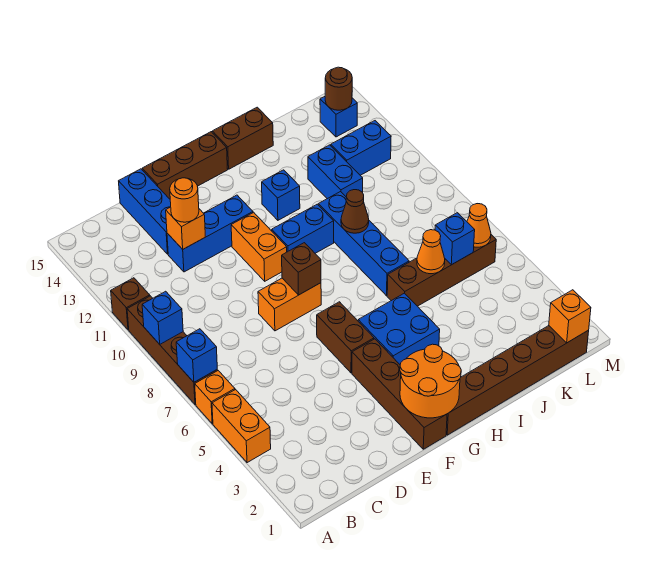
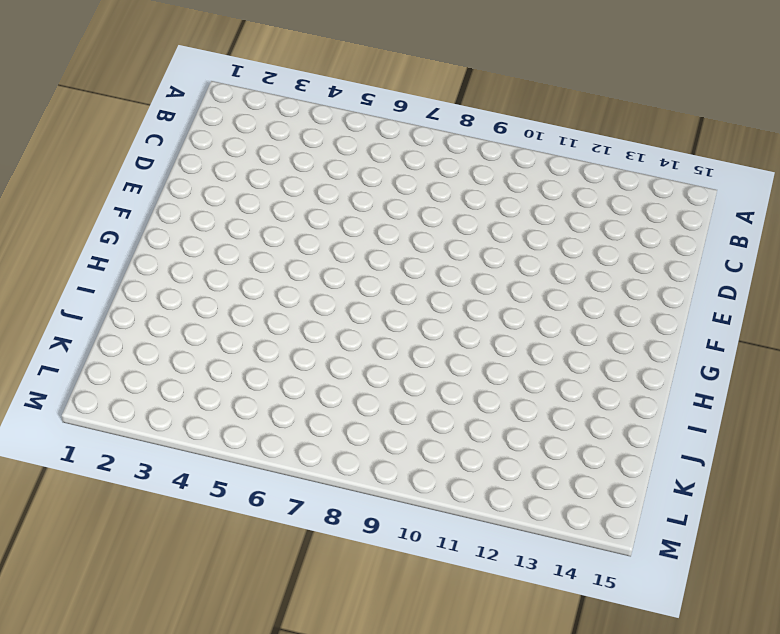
none -> orange 1x2 brick [212,390,271,463]
none -> orange 1x1 brick [195,371,235,424]
none -> brown 1x4 brick [127,296,218,405]
none -> brown 1x1 brick [111,278,150,330]

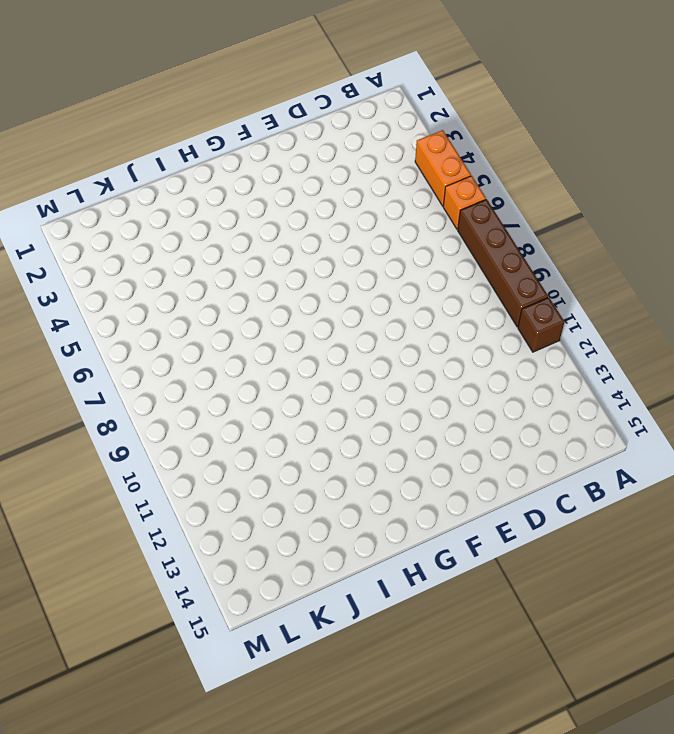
none -> blue 1x3 brick [167,195,253,272]
none -> blue 1x3 brick [119,169,171,254]
none -> orange 1x2 brick [258,278,321,331]
none -> brown 1x3 brick [142,132,228,199]

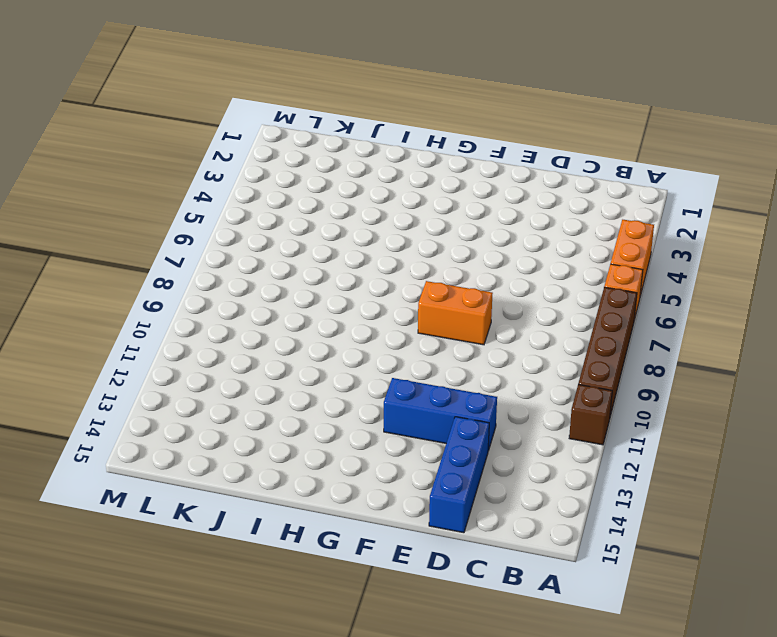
none -> brown 1x3 brick [142,132,228,199]
none -> brown 1x4 brick [352,339,447,449]
none -> brown 1x2 brick [317,302,374,373]
none -> orange 1x2 brick [231,212,287,281]

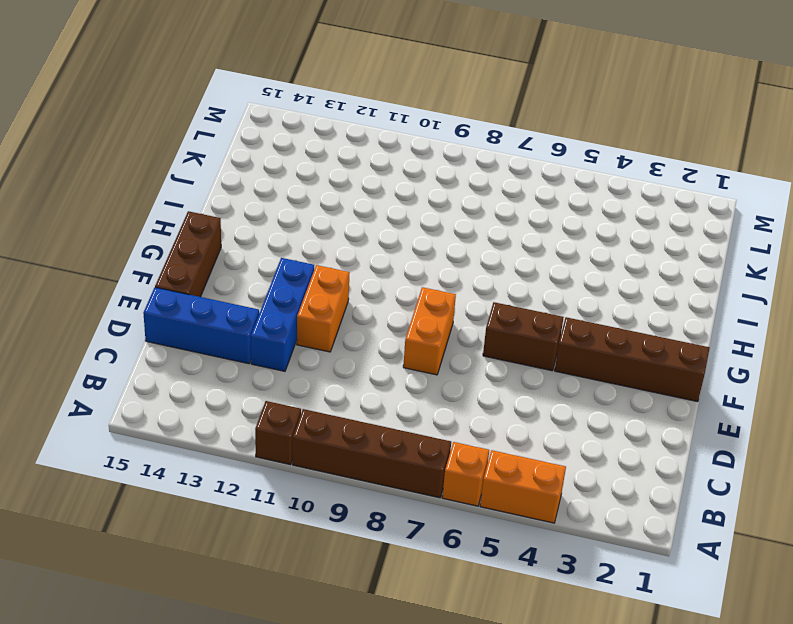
orange 1x2 brick [297,265,350,352] -> orange 1x2 brick turned to [231,212,287,281]
none -> brown 1x6 brick [446,326,589,435]
none -> blue 2x2 brick [358,293,440,364]
none -> blue 1x2 brick [272,204,334,253]
none -> blue 1x1 brick [262,170,300,220]

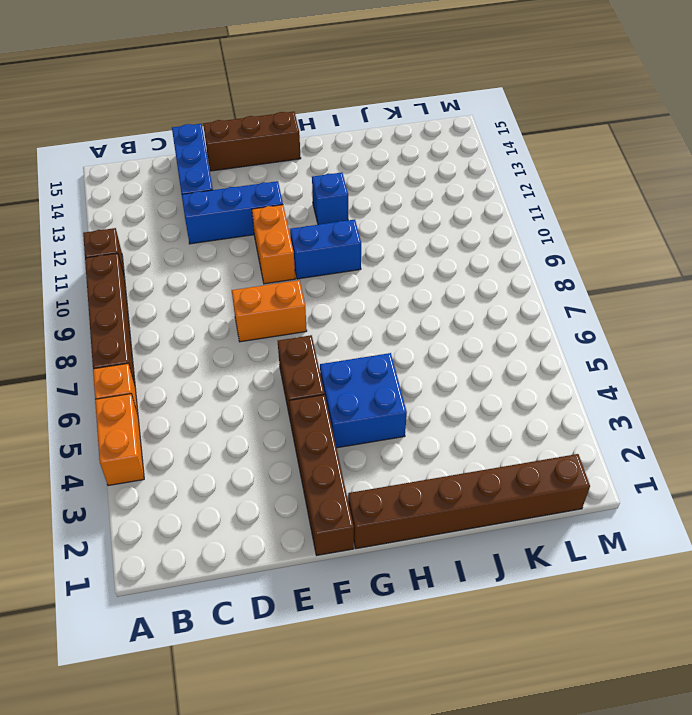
none -> brown 1x2 brick [212,107,273,169]
none -> brown 1x4 brick [387,235,496,306]
none -> blue 1x4 brick [318,191,409,296]
none -> blue 1x2 brick [308,145,363,199]

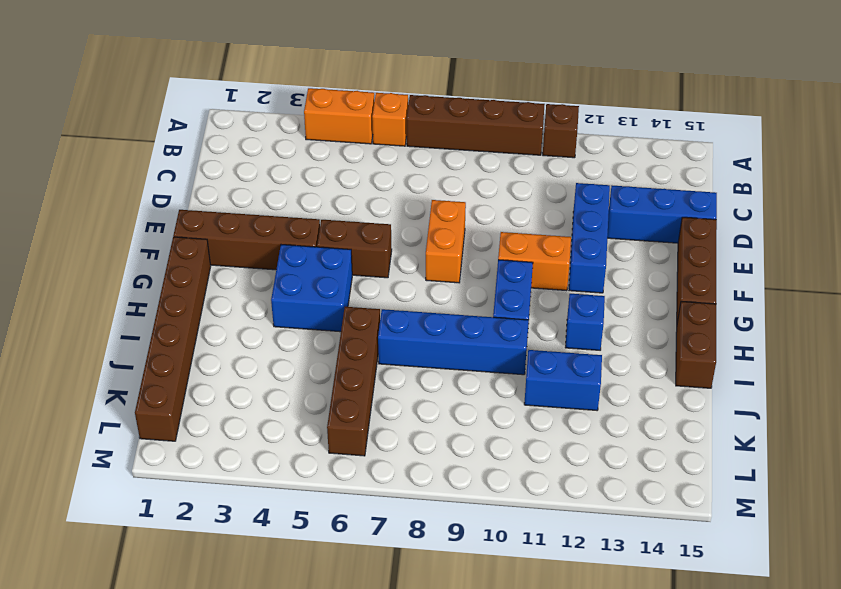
none -> blue 1x2 brick [331,121,391,175]
none -> blue 1x1 brick [320,97,357,137]
none -> blue 1x1 brick [176,329,217,382]
none -> blue 1x1 brick [142,291,183,344]

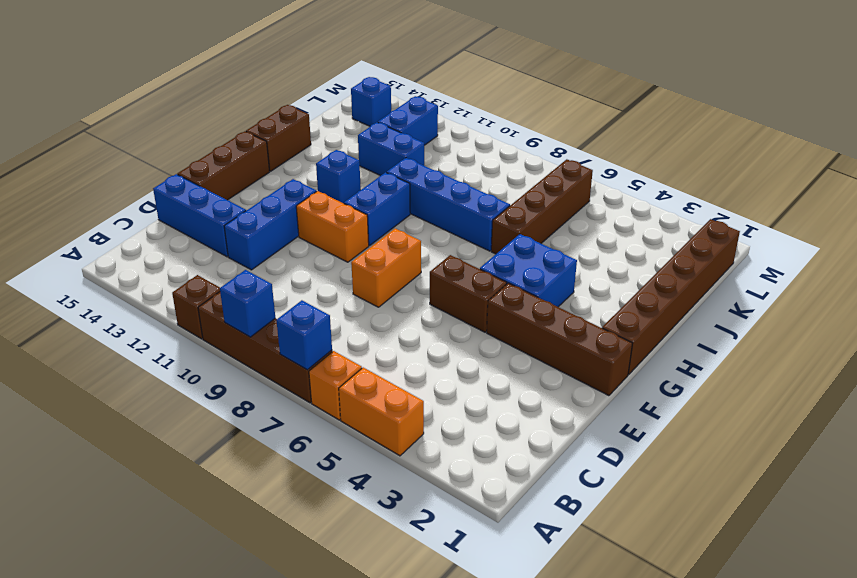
none -> orange 1x1 brick [166,207,205,249]
none -> orange 2x2 round brick [400,344,461,418]
none -> brown 1x1 brick [282,243,321,295]
none -> brown 1x1 cone [341,190,369,233]

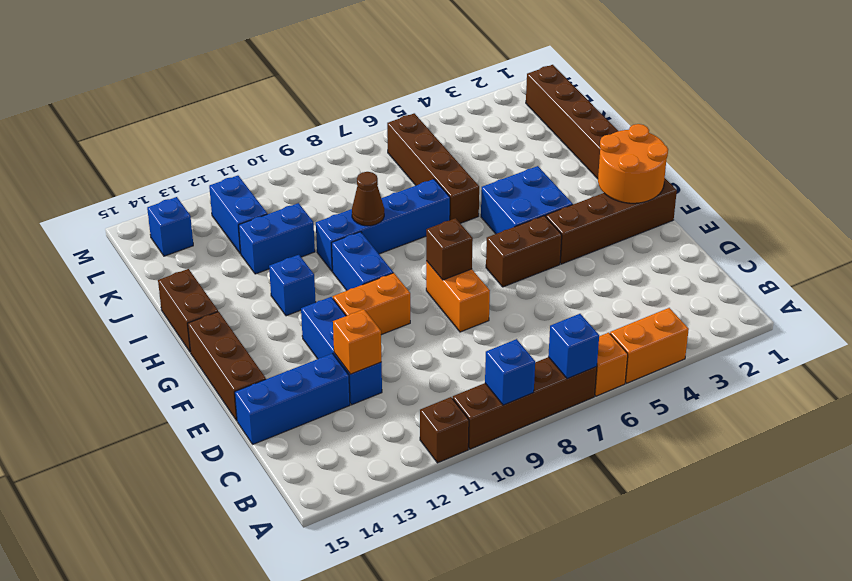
none -> orange 1x1 cone [417,230,445,274]
none -> blue 1x1 brick [435,213,475,265]
none -> orange 1x1 brick [549,290,591,343]
none -> orange 1x1 cone [467,204,491,247]

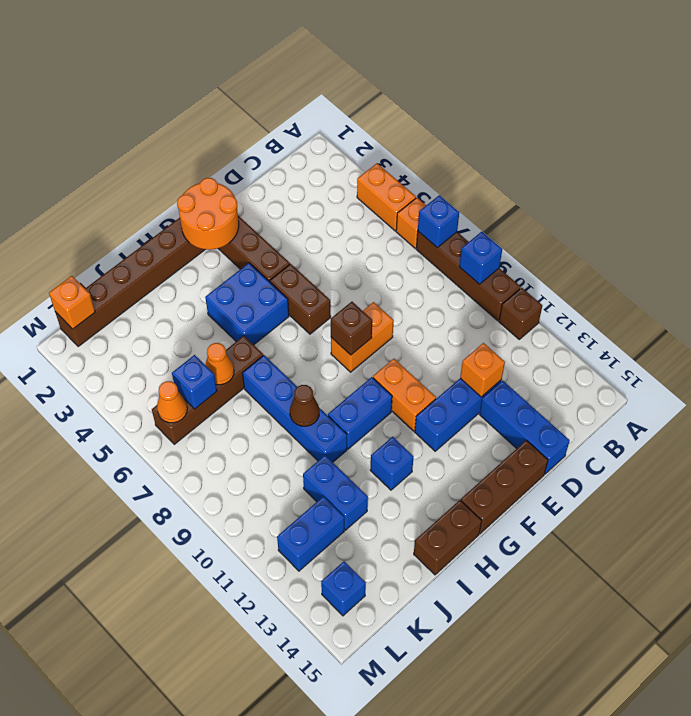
none -> brown 1x1 round brick [325,67,352,110]
none -> orange 1x1 round brick [170,178,199,222]

